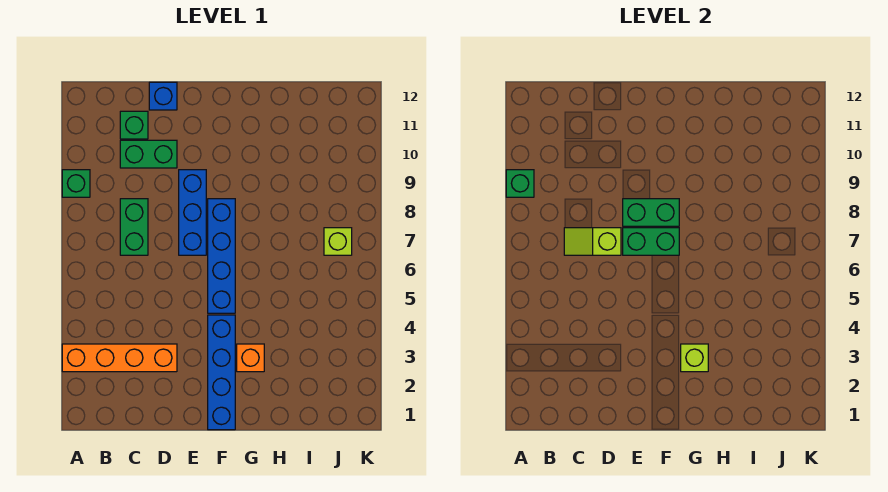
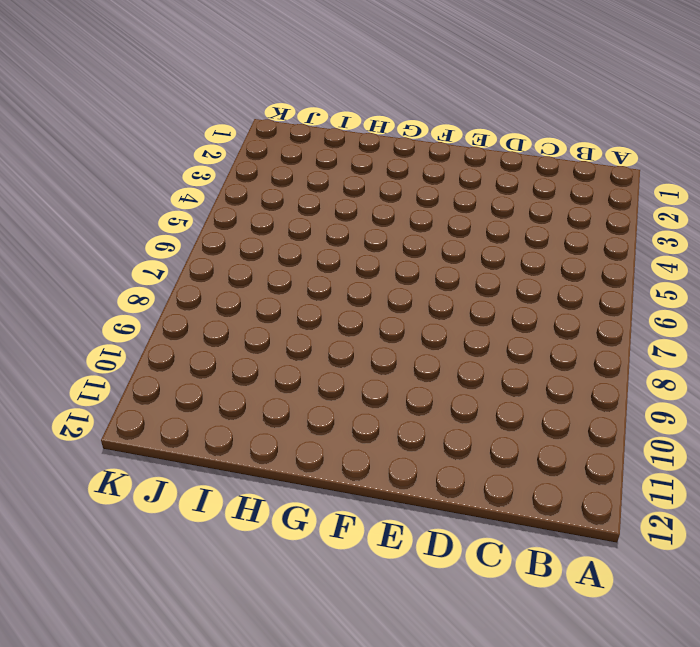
none -> orange 1x4 brick [62,344,177,372]
none -> green 1x1 brick [62,170,90,197]
none -> green 1x2 brick [120,199,148,255]

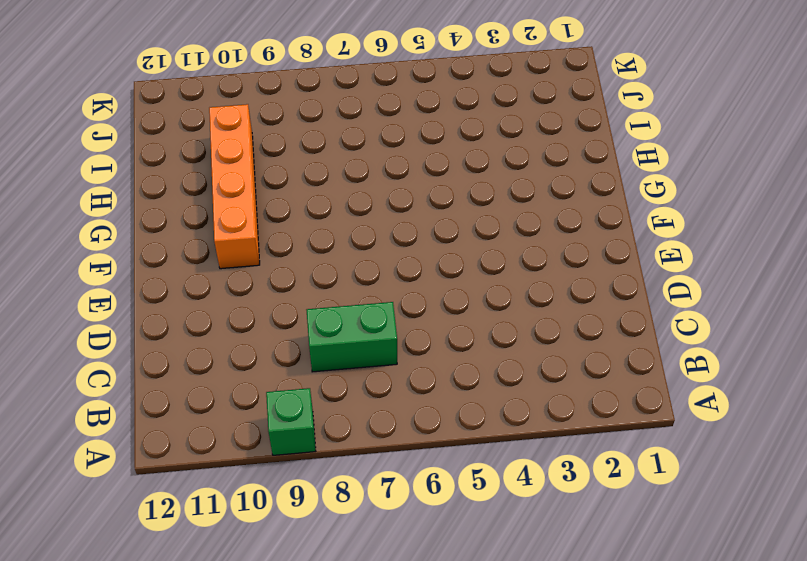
orange 1x4 brick [209,104,260,269] -> orange 1x4 brick moved to [62,344,177,372]
none -> green 1x2 brick [120,140,177,168]
none -> green 1x1 brick [120,111,148,139]
none -> blue 1x1 brick [149,82,177,110]

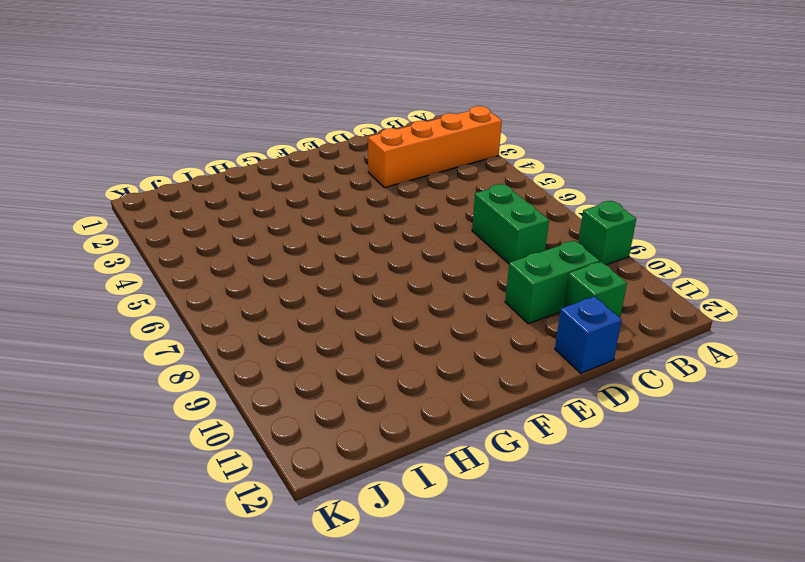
none -> blue 1x3 brick [179,170,206,255]
none -> blue 1x4 brick [208,315,235,430]
none -> blue 1x4 brick [208,199,235,313]

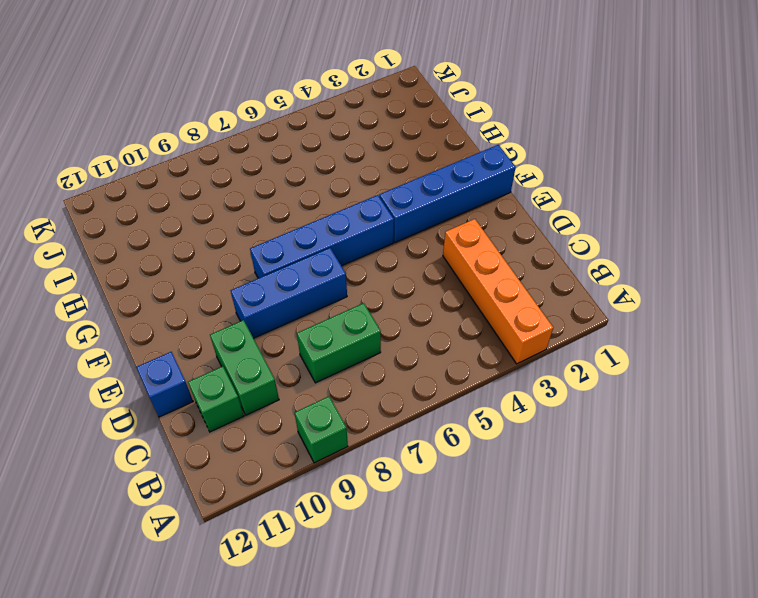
none -> orange 1x1 brick [237,344,264,372]
none -> lime 1x1 brick [324,228,352,255]
none -> green 1x1 brick [506,170,534,197]

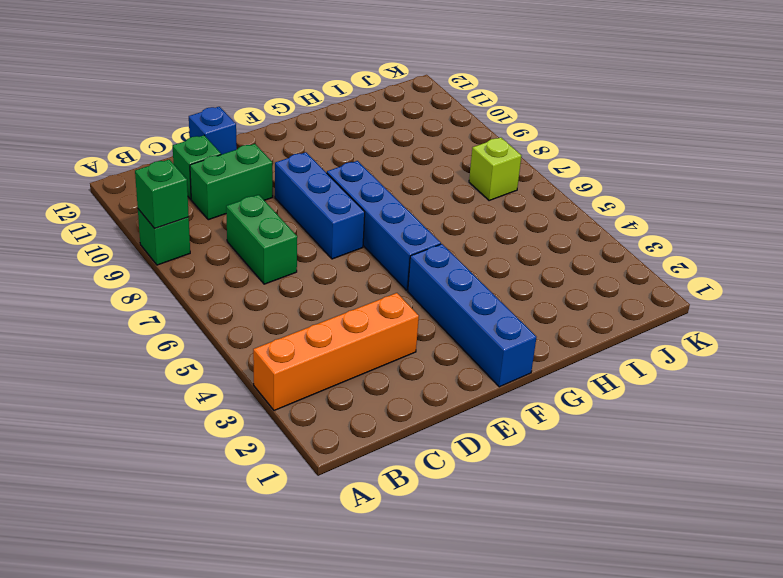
none -> orange 1x1 brick [237,344,264,372]
none -> lime 1x2 slope [564,228,621,255]
none -> green 1x2 brick [623,228,679,255]

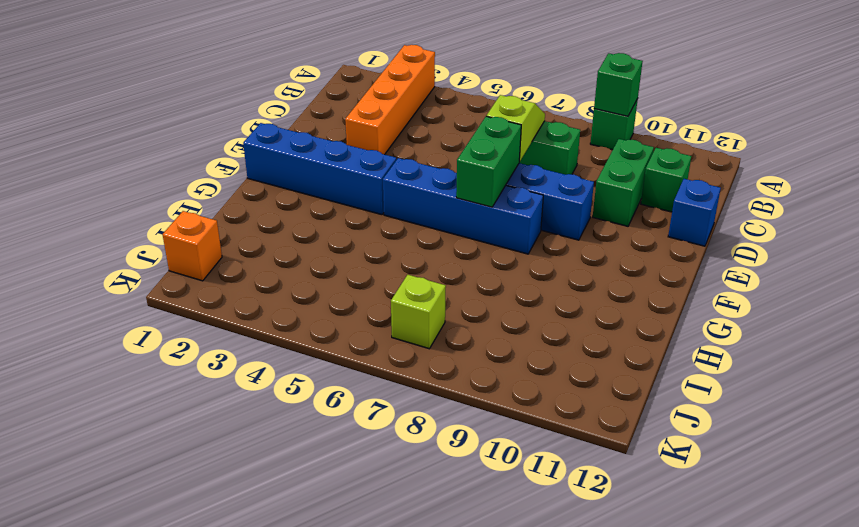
orange 1x1 brick [163,211,222,281] -> orange 1x1 brick moved to [237,344,264,372]
none -> green 1x2 brick [623,199,679,226]
none -> lime 1x1 brick [681,344,708,372]

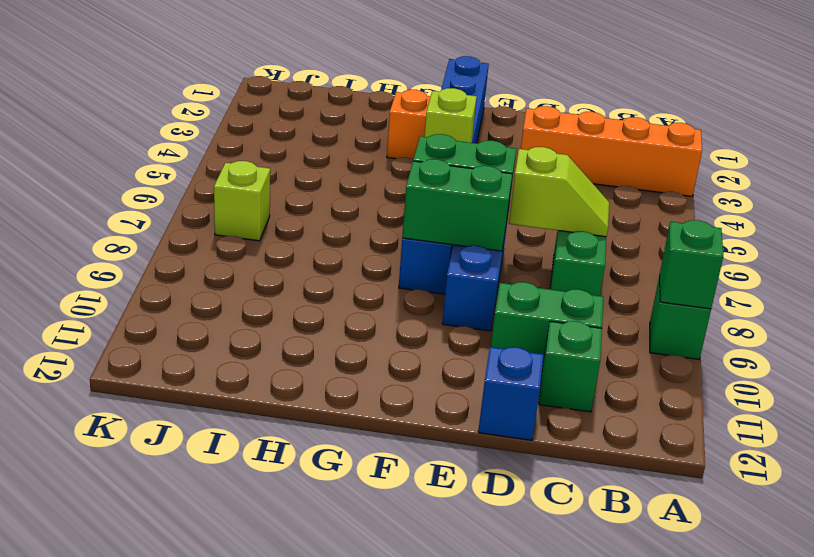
lime 1x1 brick [424,88,477,143] -> lime 1x1 brick moved to [681,344,708,372]

